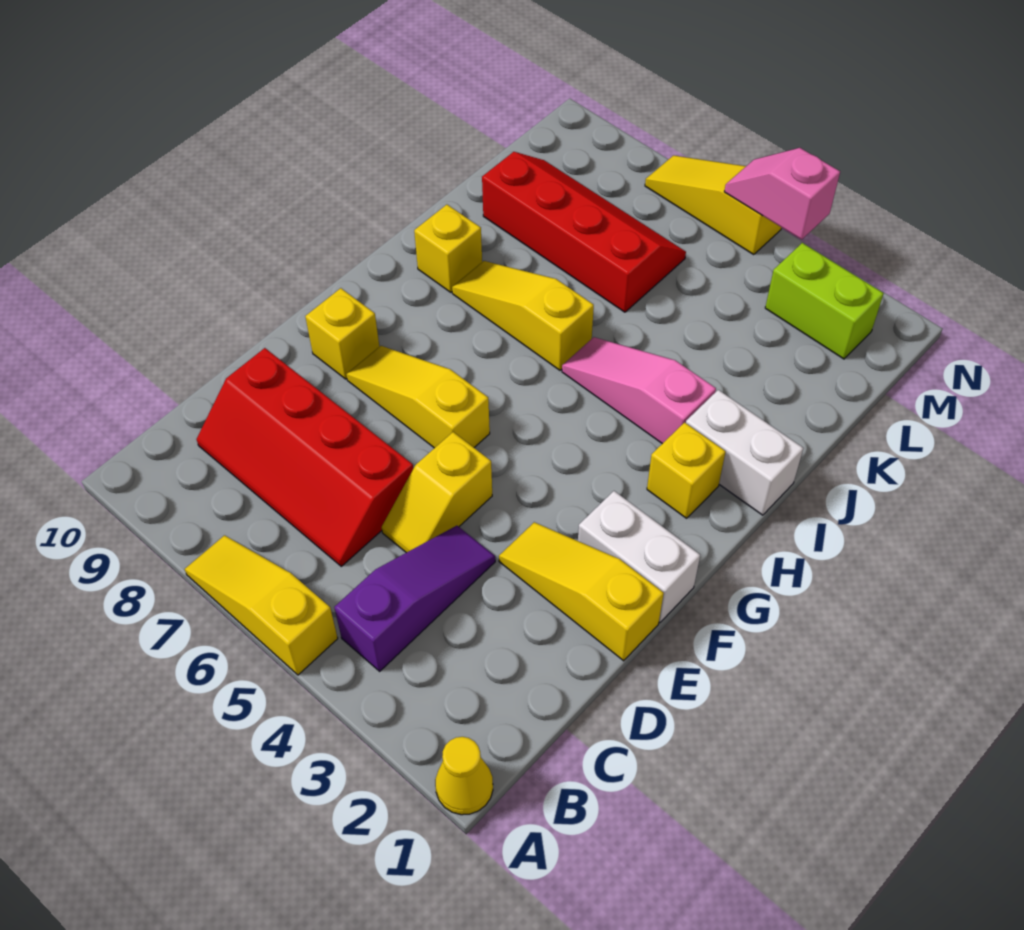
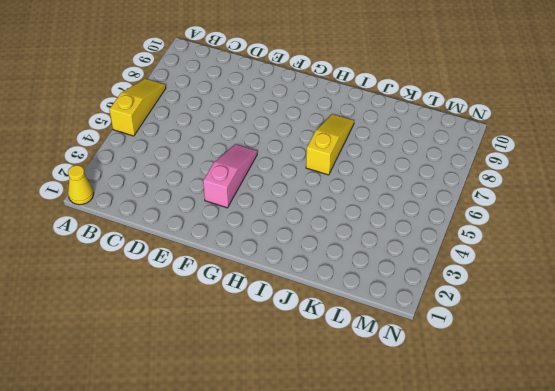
pink 1x3 slope [203,144,257,208] -> pink 1x3 slope moved to [562,337,716,444]
none -> purple 1x3 slope [334,526,495,671]
none -> red 2x4 slope [197,348,413,566]
none -> yellow 1x2 slope [382,432,492,553]

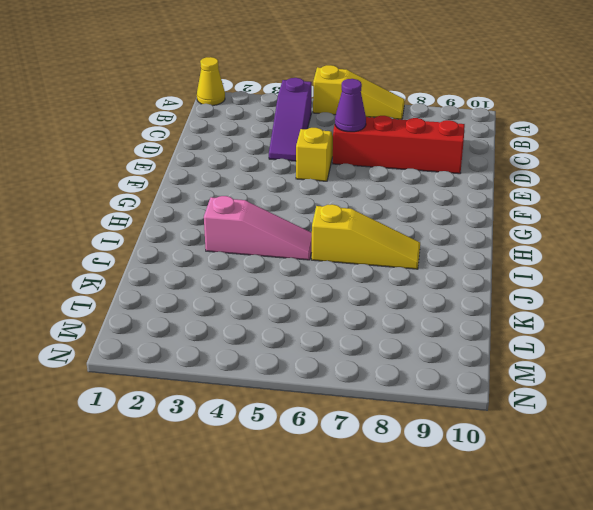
purple 1x1 cone [335,79,366,132] -> none
none -> yellow 1x3 slope [499,522,664,661]
none -> white 1x2 brick [578,491,700,622]
none -> yellow 1x3 slope [346,346,490,448]

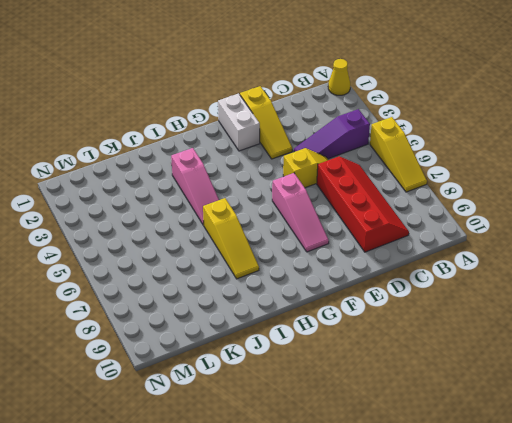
pink 1x3 slope [272,173,329,252] -> yellow 1x3 slope [346,346,490,448]
none -> yellow 1x1 brick [305,288,379,379]
none -> yellow 1x1 brick [647,422,726,518]
none -> white 1x2 brick [686,390,803,515]

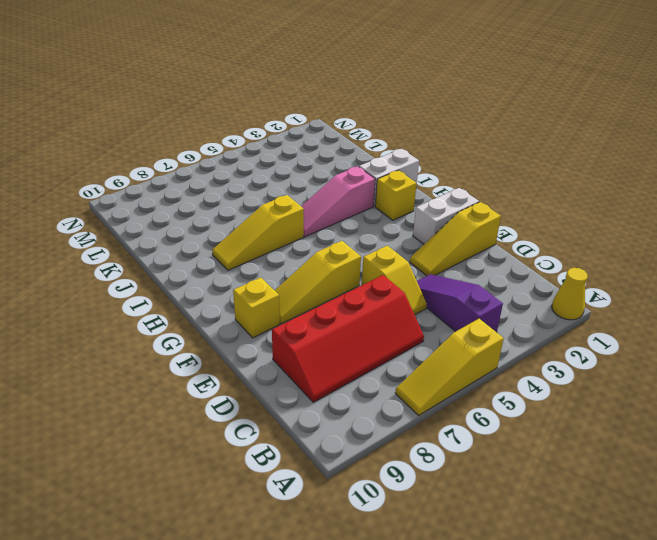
none -> yellow 1x1 brick [414,205,482,292]
none -> red 2x4 slope [482,152,686,312]
none -> lime 1x2 brick [765,243,884,359]

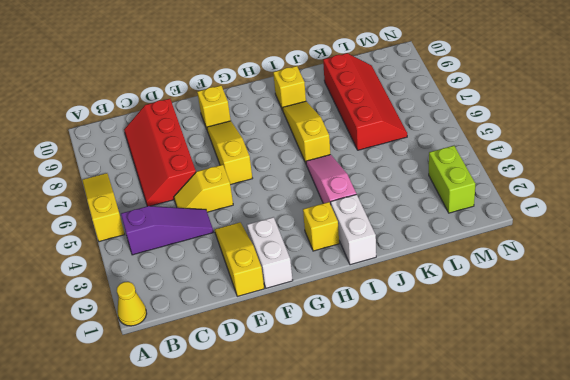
none -> yellow 1x3 slope [645,155,782,255]
none -> pink 1x2 slope [724,148,840,240]

